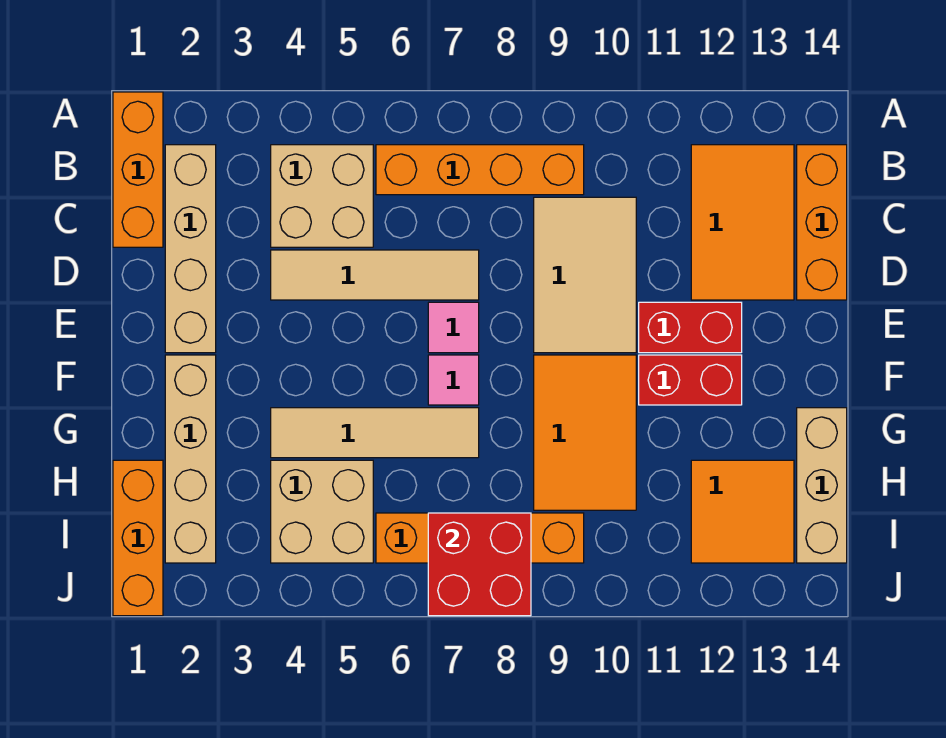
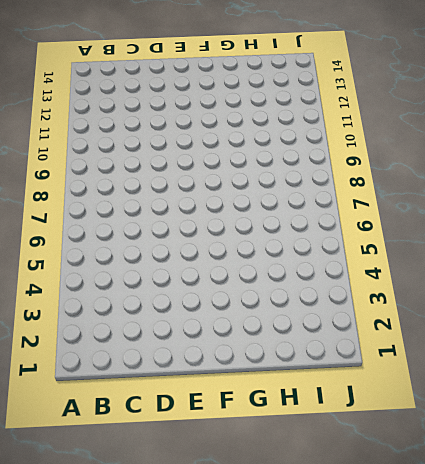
none -> orange 1x3 brick [113,92,163,247]
none -> tan 1x4 brick [165,145,216,353]
none -> tan 2x2 brick [271,145,373,247]

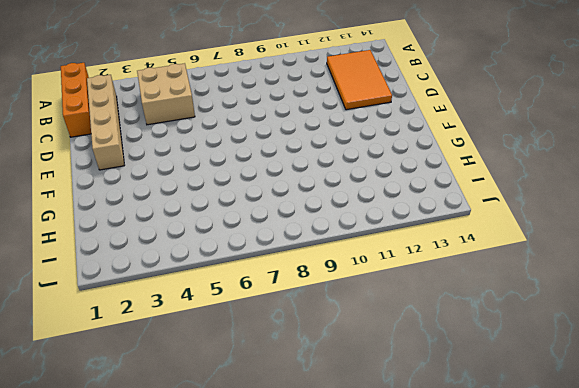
none -> orange 1x4 brick [376,145,584,195]
none -> orange 1x3 brick [797,145,847,300]
none -> tan 2x3 tile [534,197,636,353]

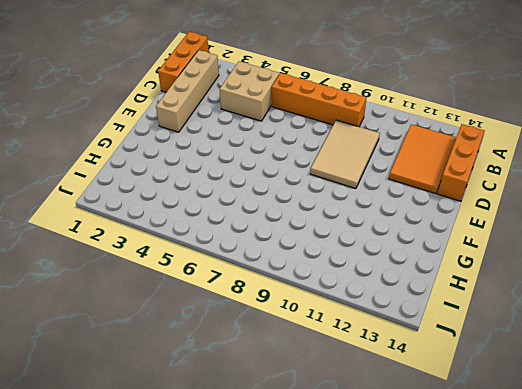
none -> tan 1x4 tile [271,250,479,300]
none -> pink 1x1 tile [428,302,479,353]
none -> red 1x2 brick [639,302,742,353]

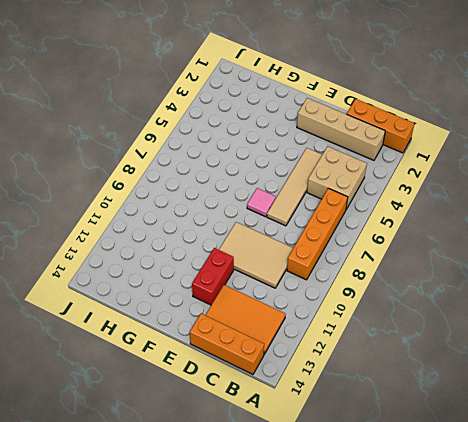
none -> tan 1x4 brick [165,355,216,563]
none -> pink 1x1 tile [428,355,479,405]
none -> orange 2x3 tile [534,355,636,510]

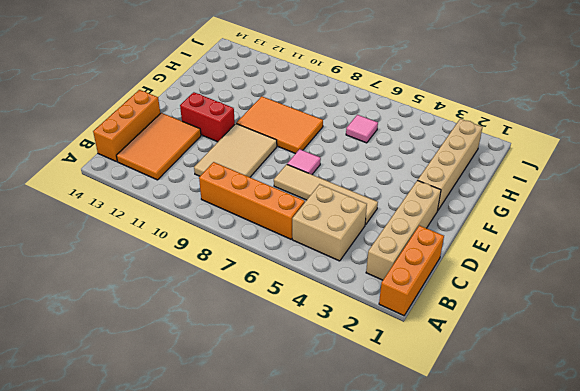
orange 2x3 tile [236,96,323,154] -> orange 2x3 tile turned to [534,355,636,510]
pink 1x1 tile [346,115,378,143] -> pink 1x1 tile moved to [428,355,479,405]
none -> red 1x2 brick [639,355,742,405]
none -> tan 1x4 tile [271,408,479,458]
none -> tan 1x3 brick [797,408,847,563]

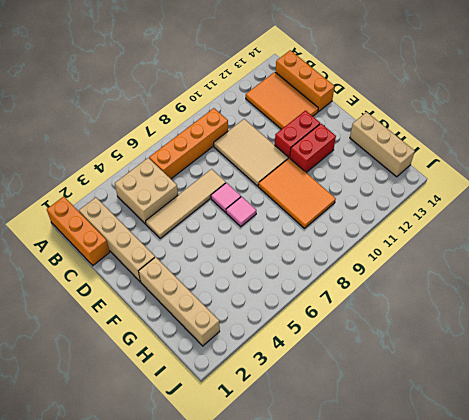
none -> tan 1x4 tile [271,408,479,458]
none -> orange 1x3 brick [113,460,163,616]
none -> tan 2x2 brick [271,460,373,563]

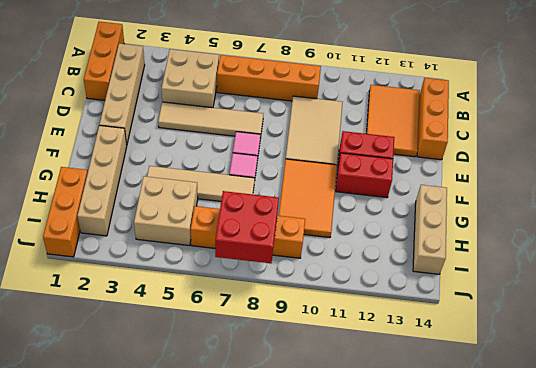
none -> orange 2x2 tile [691,460,794,563]

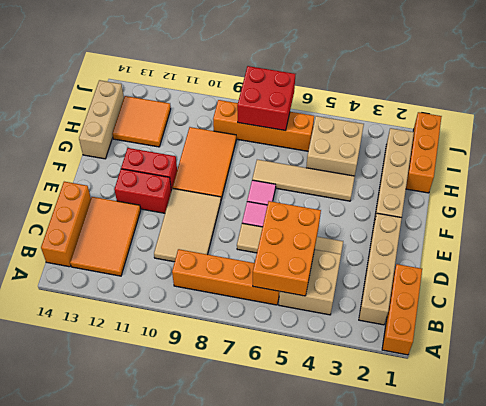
orange 2x3 brick [253,201,321,296] -> none

